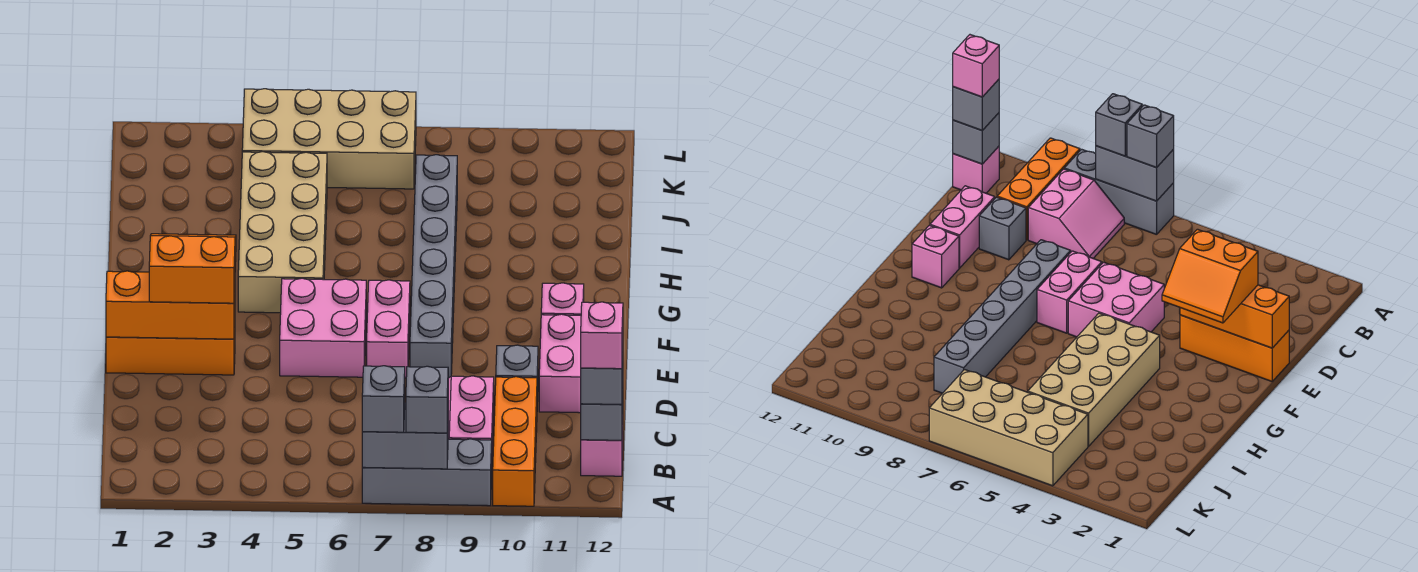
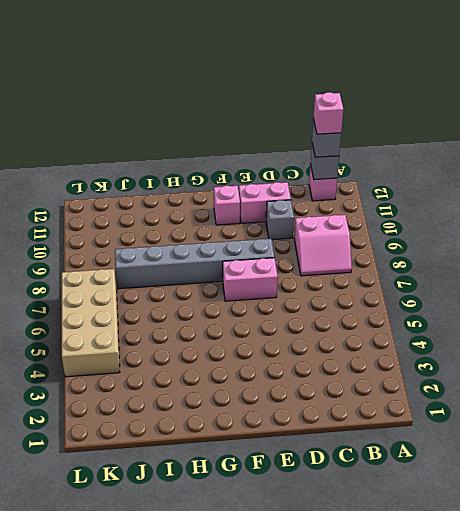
none -> grey 1x3 brick [362,439,492,506]
none -> orange 1x3 brick [493,377,537,506]
none -> orange 1x3 brick [106,328,235,375]

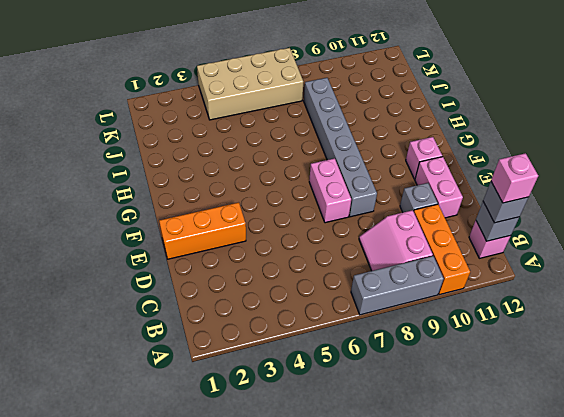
none -> pink 2x2 brick [280,278,366,377]
none -> tan 2x4 brick [238,152,327,313]
none -> grey 1x2 brick [362,403,448,469]

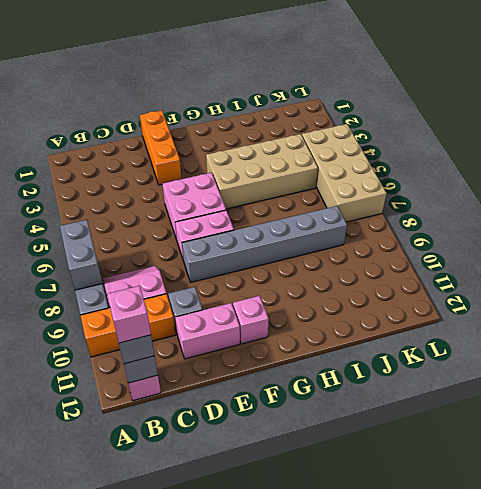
none -> orange 1x3 brick [106,271,235,339]
none -> grey 1x1 brick [362,366,405,432]
none -> grey 1x1 brick [406,366,448,433]

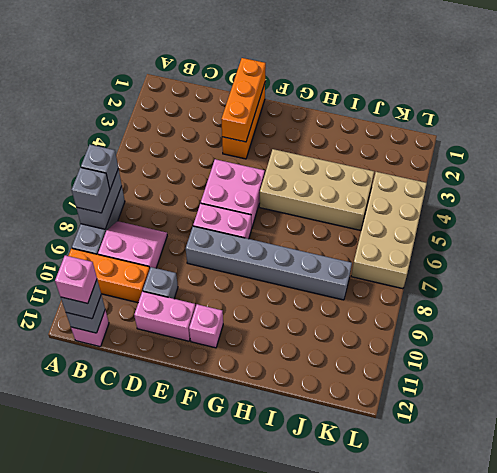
none -> orange 2x2 slope [149,234,236,303]

